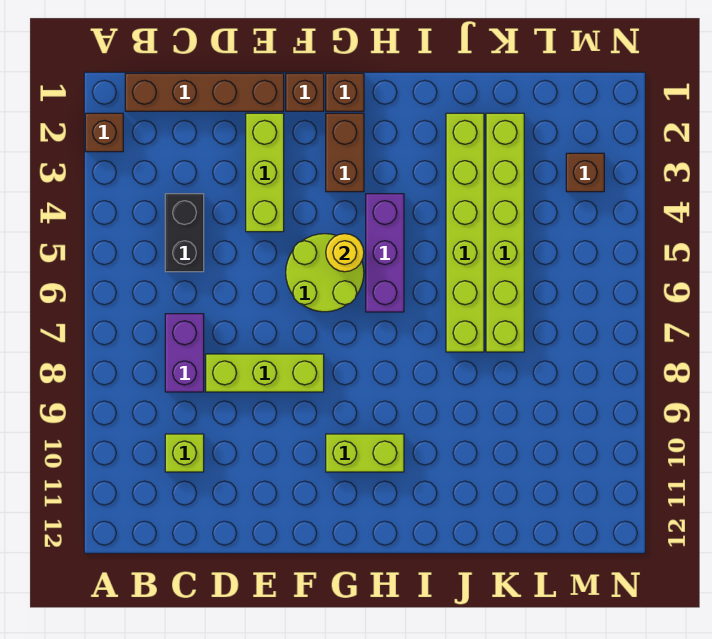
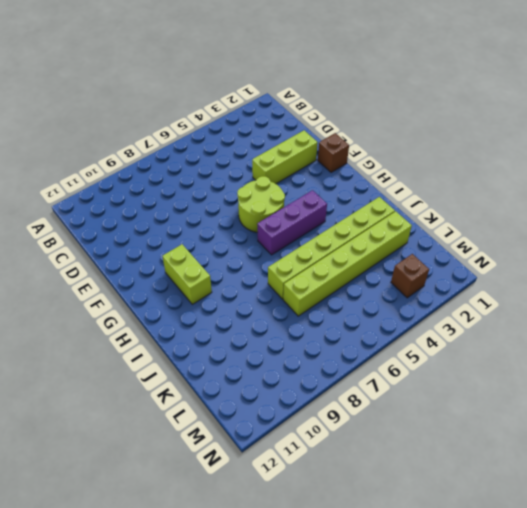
none -> brown 1x1 brick [85,113,123,152]
none -> brown 1x4 brick [125,73,284,111]
none -> black 1x2 brick [165,194,204,272]

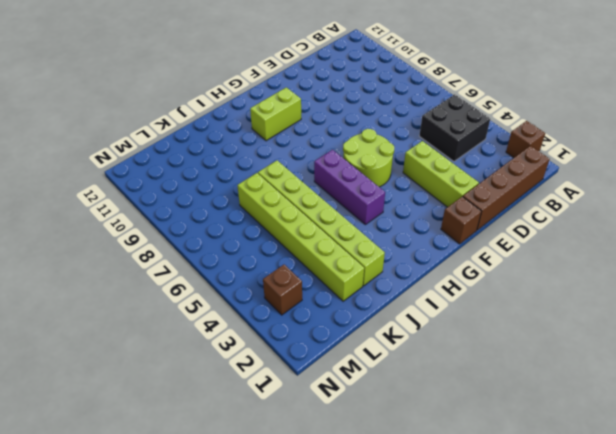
black 2x2 brick [419,94,490,161] -> black 1x2 brick [165,194,204,272]
none -> purple 1x2 brick [165,314,204,392]
none -> lime 1x1 brick [165,434,204,472]
none -> lime 1x3 brick [206,354,324,392]

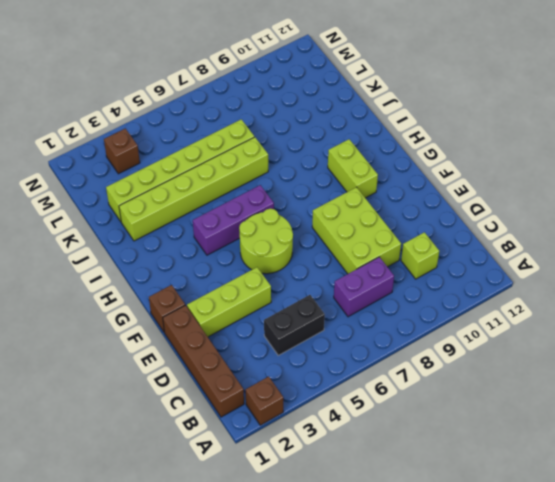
lime 2x3 brick [312,187,401,274] -> lime 1x3 brick [206,354,324,392]
none -> brown 1x1 brick [326,73,364,111]
none -> brown 1x2 brick [326,113,364,192]
none -> yellow 1x1 round brick [326,234,364,272]

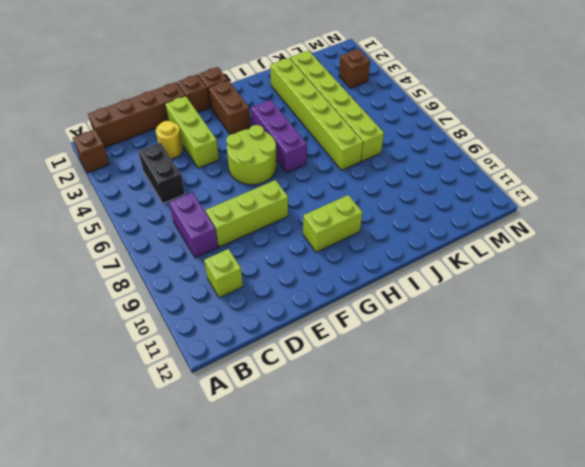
yellow 1x1 round brick [156,121,183,159] -> yellow 1x1 round brick moved to [326,234,364,272]

